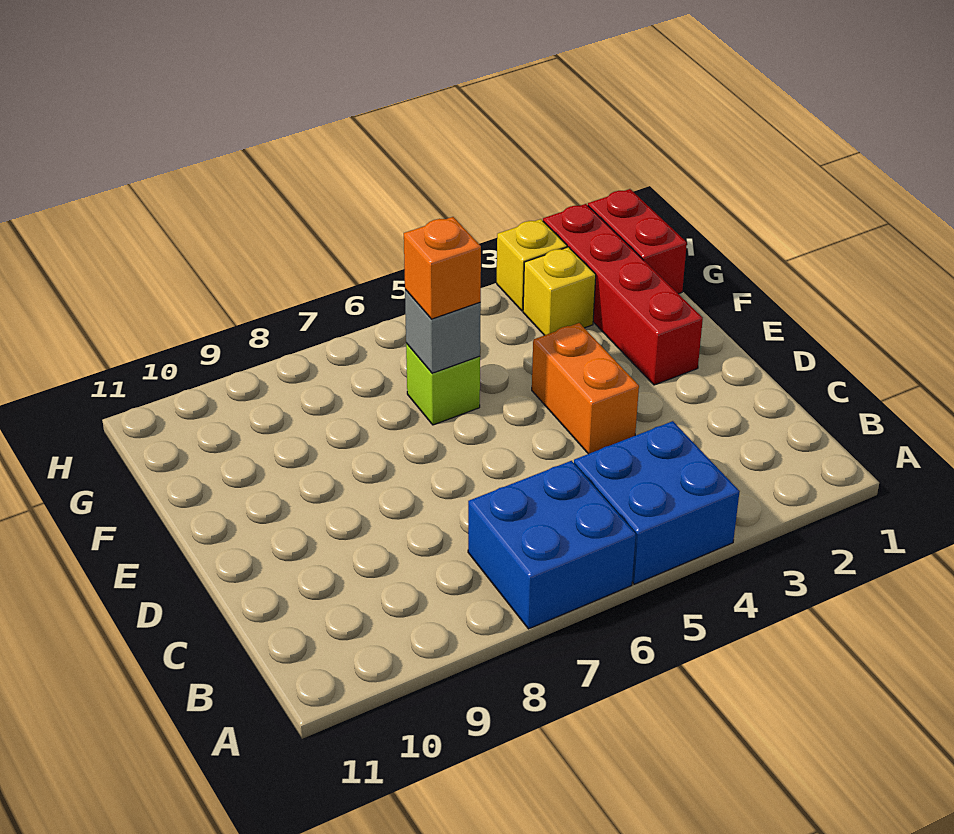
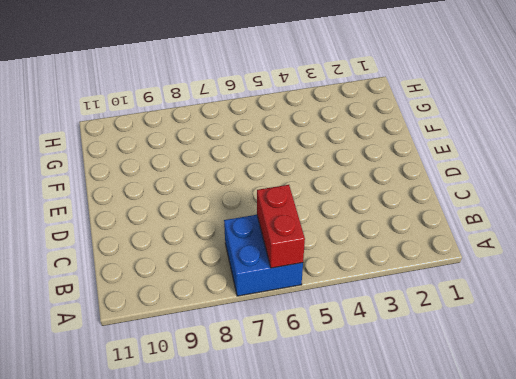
red 1x2 brick [257,185,305,268] -> red 1x2 brick moved to [588,189,687,294]
none -> blue 2x2 brick [574,421,740,584]
none -> orange 1x2 brick [532,323,639,454]

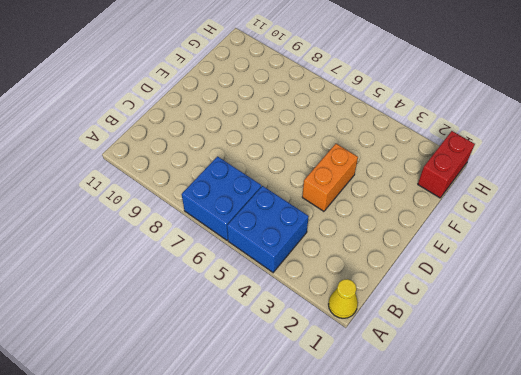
yellow 1x1 cone [328,279,358,318] -> none
none -> red 1x4 brick [543,204,703,385]
none -> lime 1x1 brick [406,343,480,425]

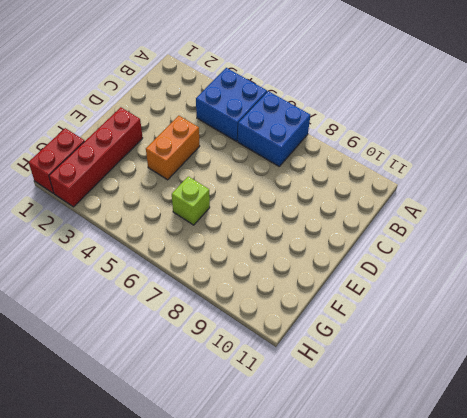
none -> yellow 1x1 brick [523,247,596,335]
none -> yellow 1x1 brick [497,219,567,311]

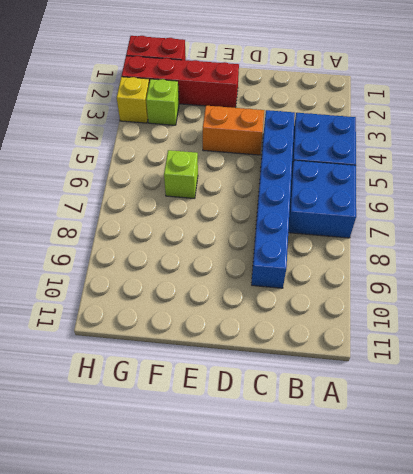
blue 1x6 brick [251,110,295,288] -> none
lime 1x1 brick [146,79,179,125] -> yellow 1x1 brick [523,247,596,335]
none -> grey 1x1 brick [405,289,481,373]
none -> orange 1x1 brick [404,217,481,319]

